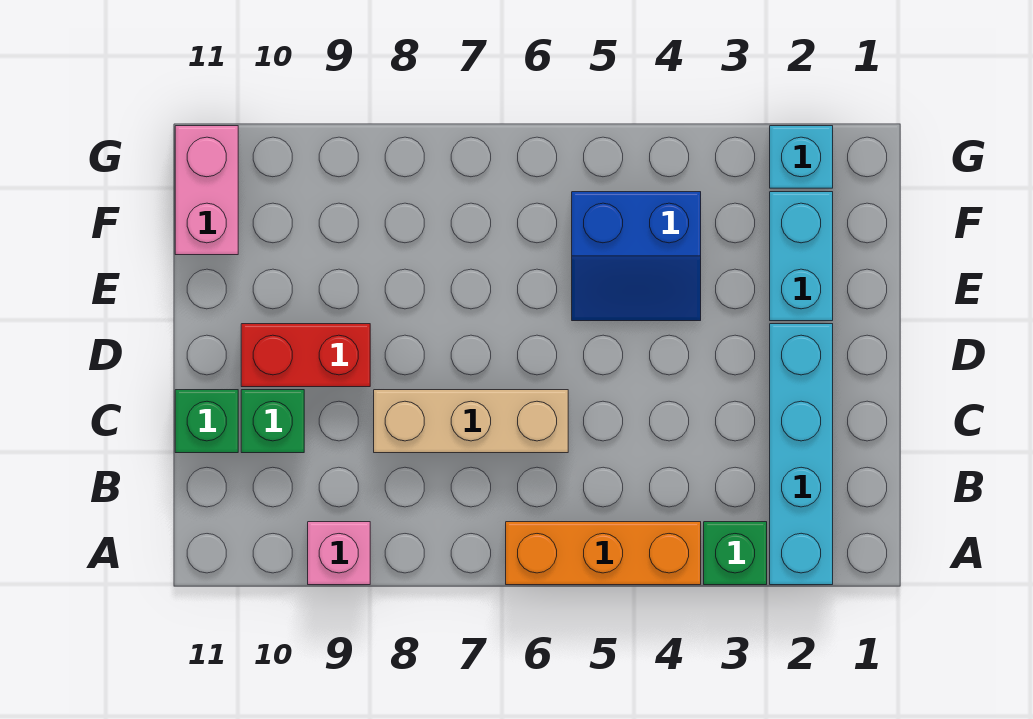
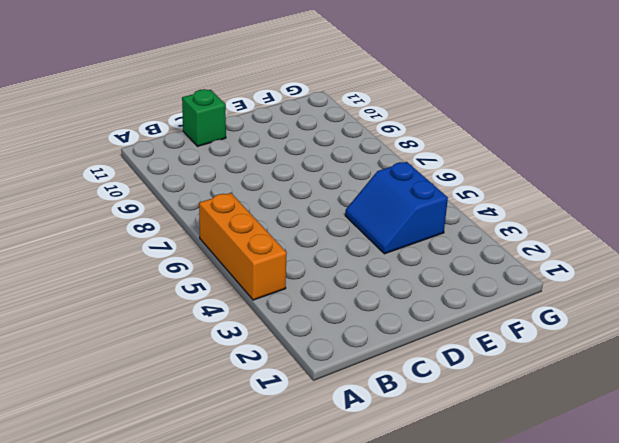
none -> cyan 1x4 brick [770,324,833,585]
none -> green 1x1 brick [704,522,767,585]
none -> pink 1x1 brick [308,522,370,585]

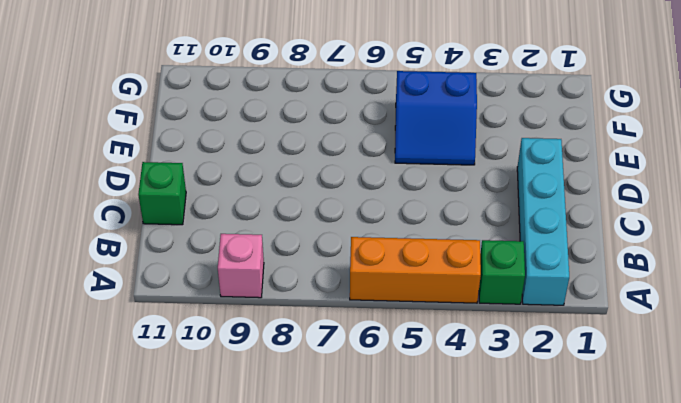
none -> tan 1x3 brick [374,390,568,453]
none -> green 1x1 brick [241,390,304,453]
none -> red 1x2 brick [241,324,370,387]

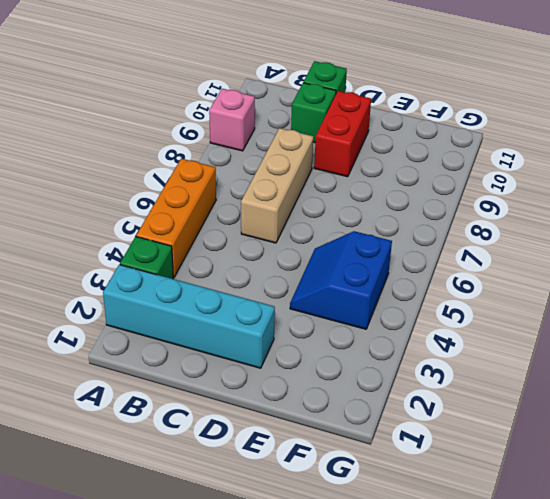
none -> cyan 1x2 brick [770,192,833,321]
none -> pink 1x2 brick [175,126,238,255]
none -> cyan 1x1 brick [770,126,833,188]

